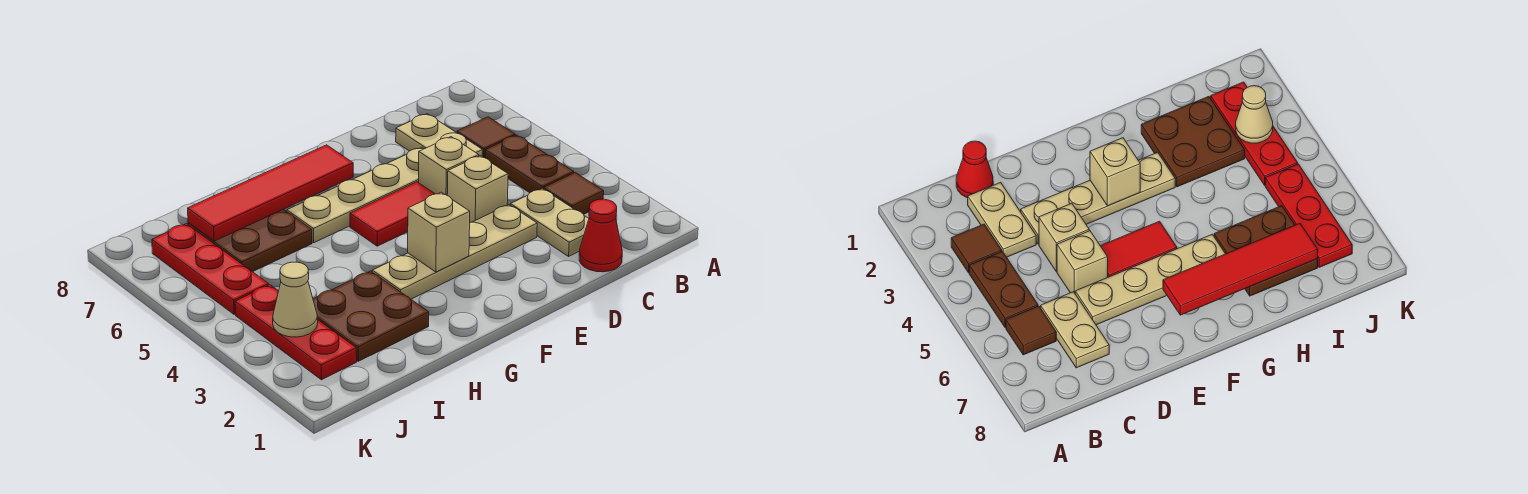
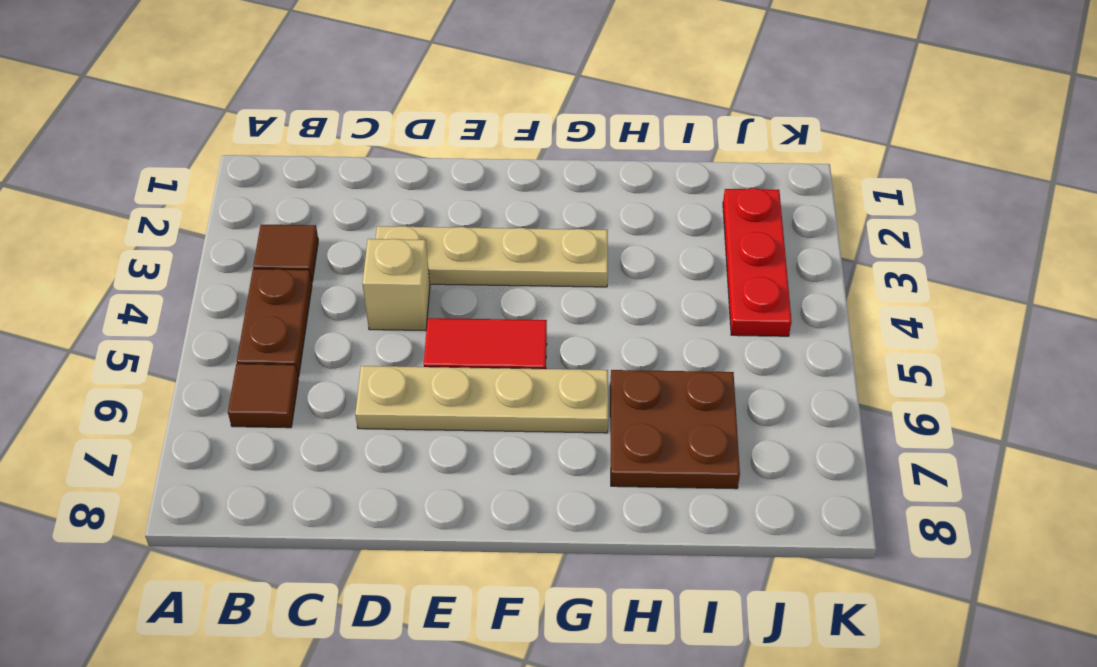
none -> red 1x1 cone [579,199,622,272]
none -> tan 1x2 plate [510,188,589,256]
none -> tan 1x2 plate [396,114,482,156]

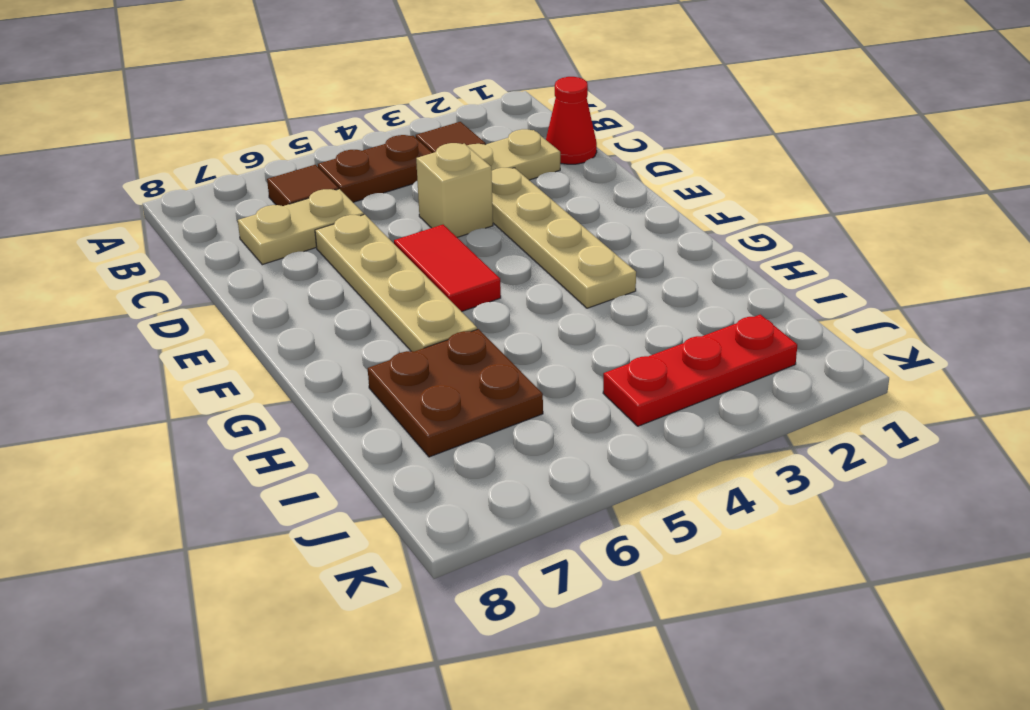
none -> tan 1x1 brick [419,137,479,195]
none -> brown 2x2 plate [313,271,429,361]
none -> red 1x3 plate [152,224,269,315]

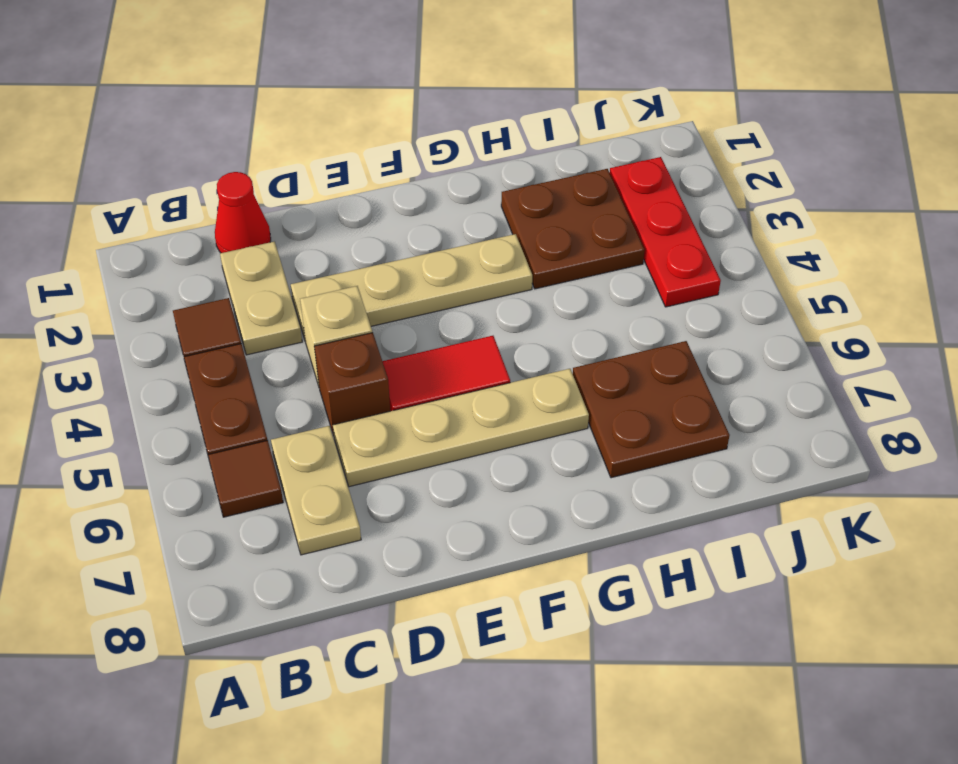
brown 1x1 brick [314,333,390,436] -> tan 1x1 brick [419,137,479,195]
none -> red 1x3 plate [152,224,269,315]
none -> tan 1x1 brick [408,192,470,272]
none -> red 1x4 tile [188,145,353,241]

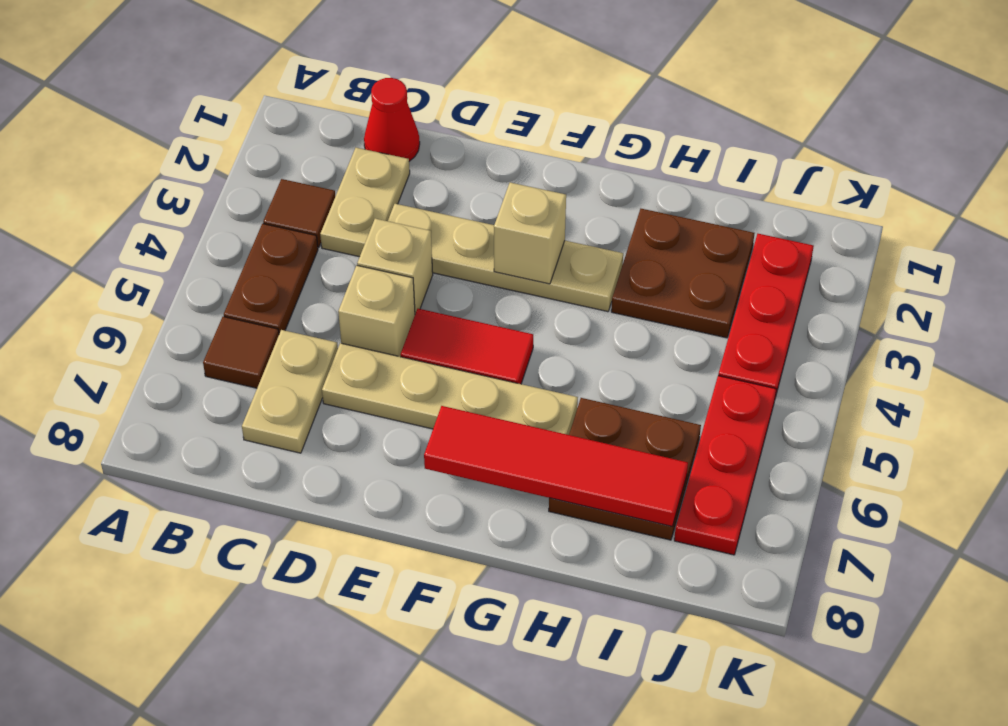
none -> tan 1x1 cone [273,262,318,337]

